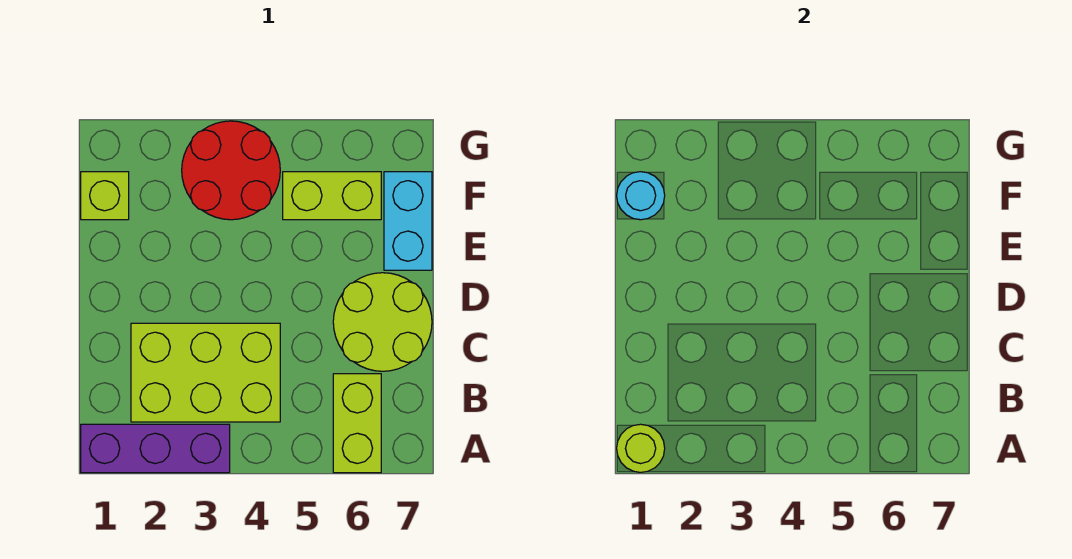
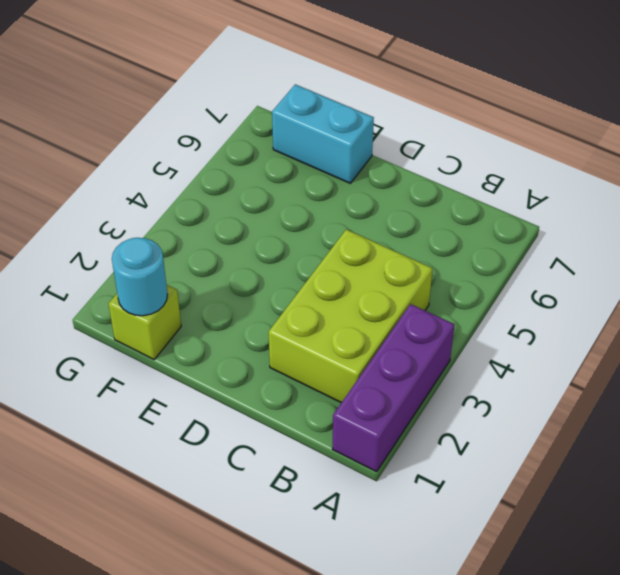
none -> lime 1x2 brick [333,374,381,473]
none -> lime 2x2 round brick [333,273,432,371]

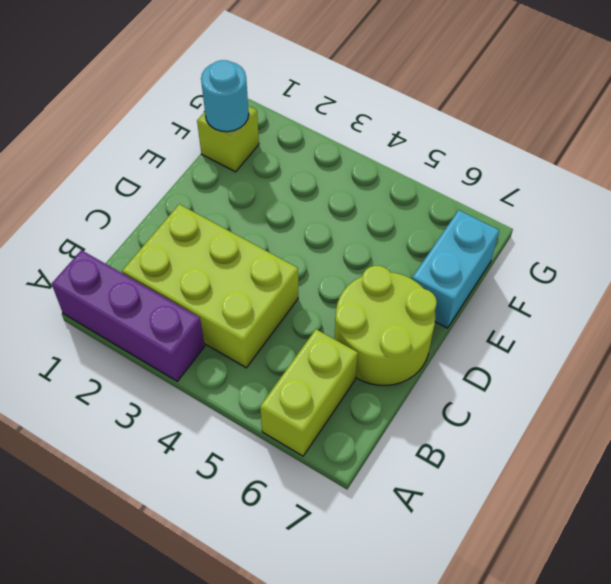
none -> red 2x2 round brick [182,121,280,220]
none -> lime 1x2 brick [283,172,381,220]

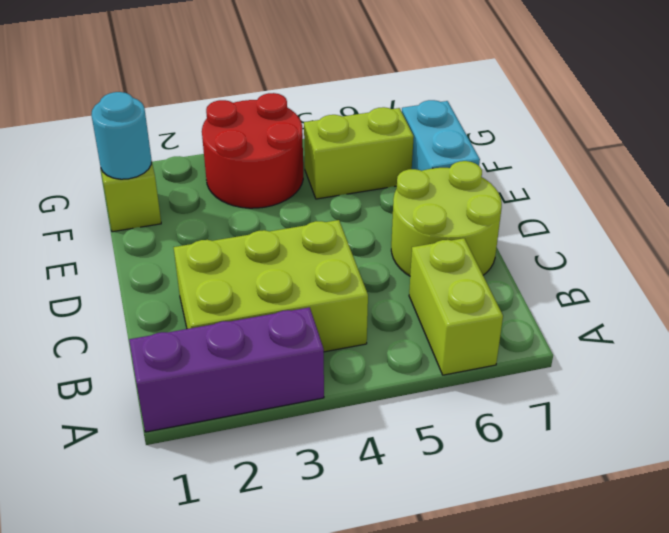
none -> lime 1x1 round brick [617,424,665,472]

